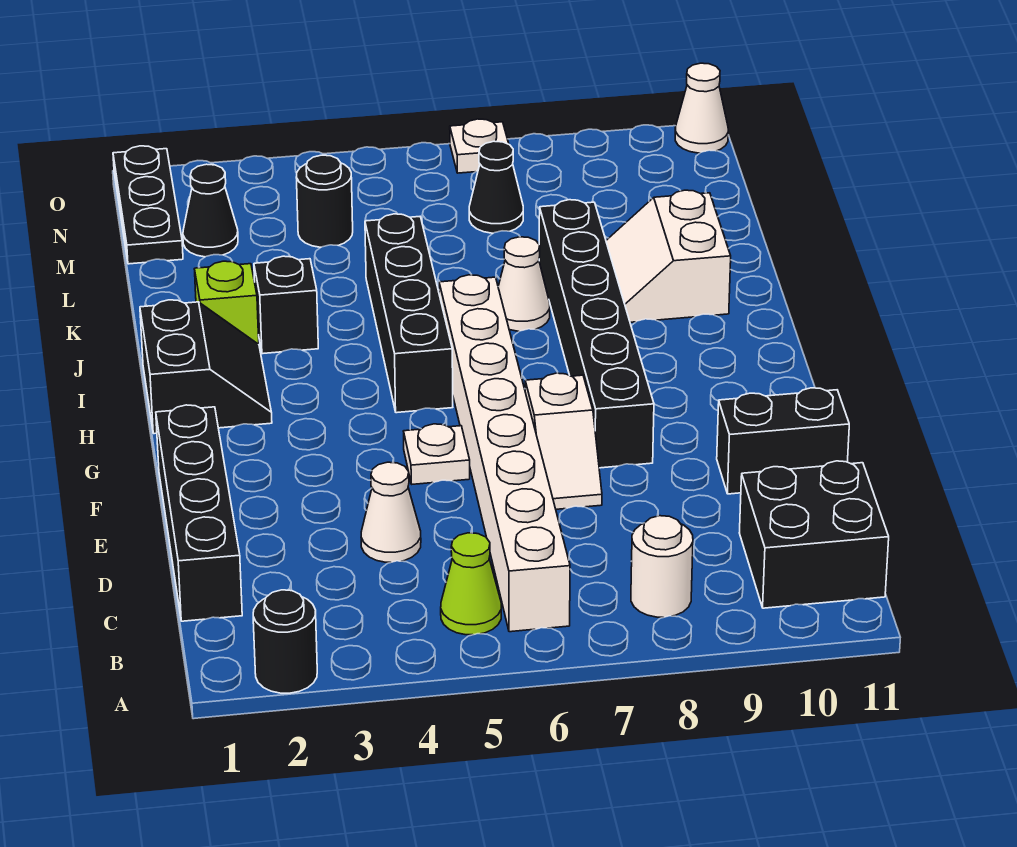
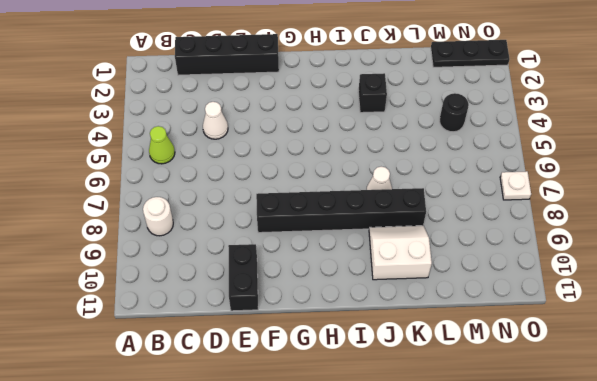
none -> black 1x1 round brick [253,590,317,693]
none -> white 1x8 brick [439,275,570,632]
none -> black 2x2 brick [739,461,889,608]

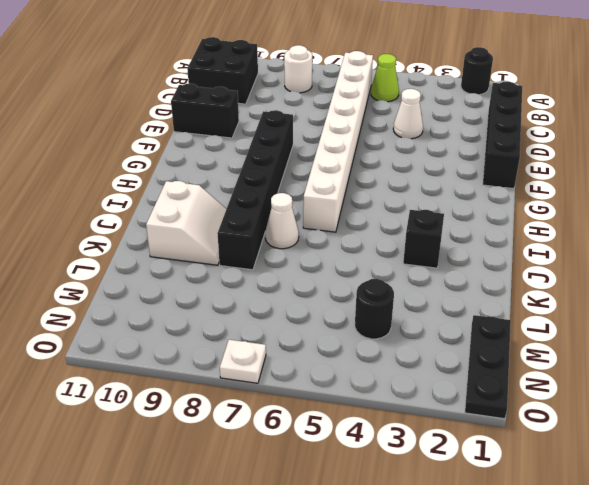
none -> white 1x2 slope [525,373,602,509]
none -> white 1x1 plate [404,424,470,484]
none -> black 2x2 slope [140,300,272,434]

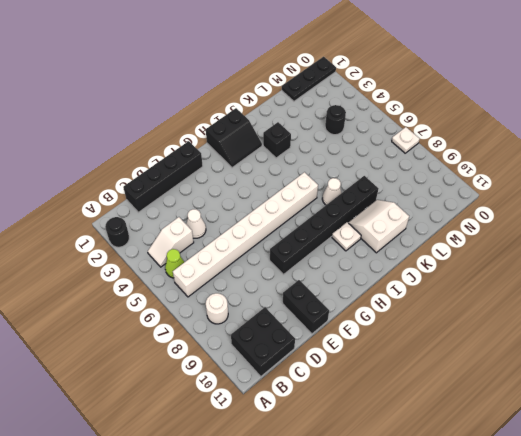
white 1x2 slope [148,217,194,267] -> white 1x2 slope moved to [525,373,602,509]
white 1x1 plate [332,222,361,251] -> white 1x1 plate moved to [404,424,470,484]
none -> black 1x4 brick [365,214,453,413]
none -> lime 1x1 brick [195,261,259,344]
none -> black 1x1 cone [183,164,238,257]

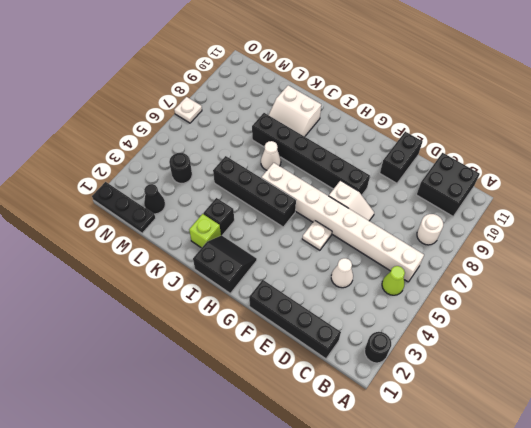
none -> black 1x1 cone [469,141,523,233]
none -> white 1x1 cone [675,63,728,153]

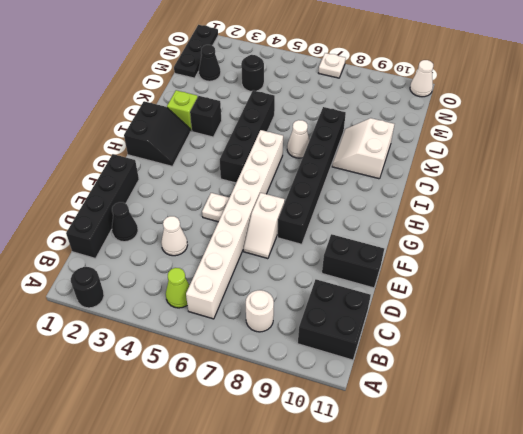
black 1x1 cone [112,202,138,242] -> black 1x1 cone moved to [469,141,523,233]

